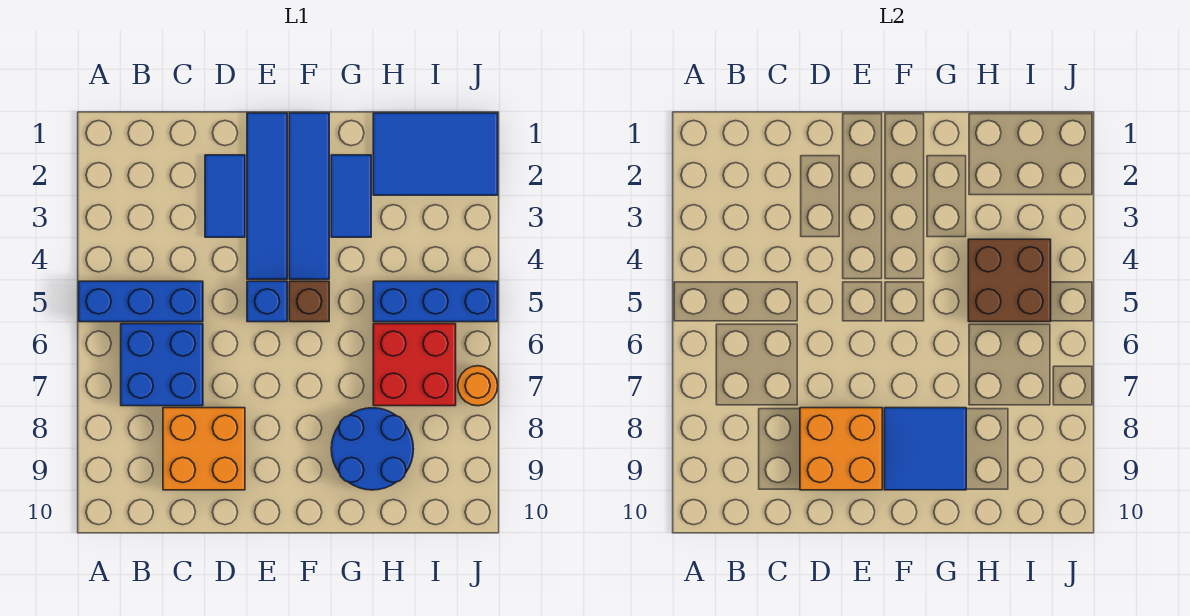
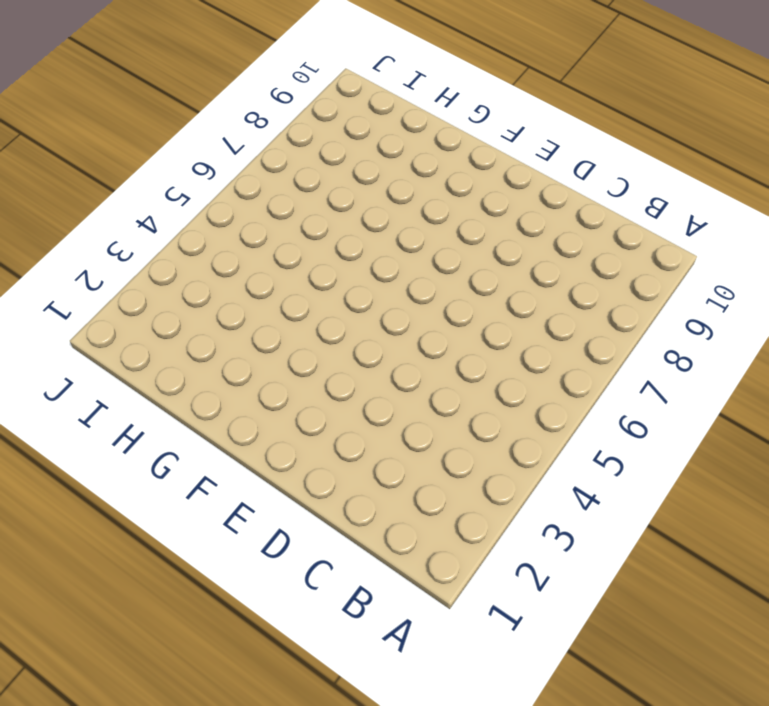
none -> blue 1x3 brick [79,281,203,322]
none -> blue 2x2 brick [121,324,203,406]
none -> orange 2x2 brick [163,408,245,490]

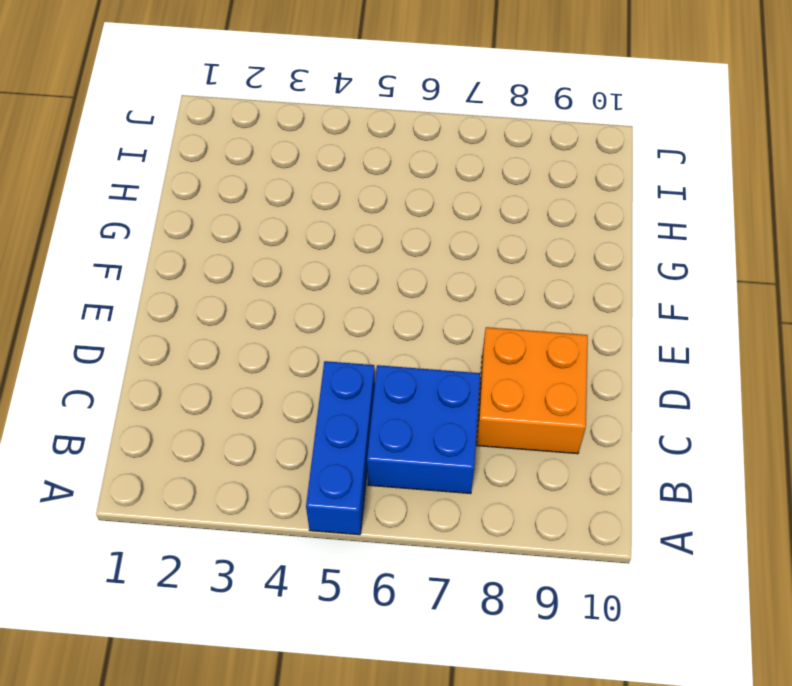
none -> blue 1x2 tile [205,155,245,237]
none -> blue 1x4 tile [247,113,287,279]
none -> blue 1x1 brick [247,281,287,322]

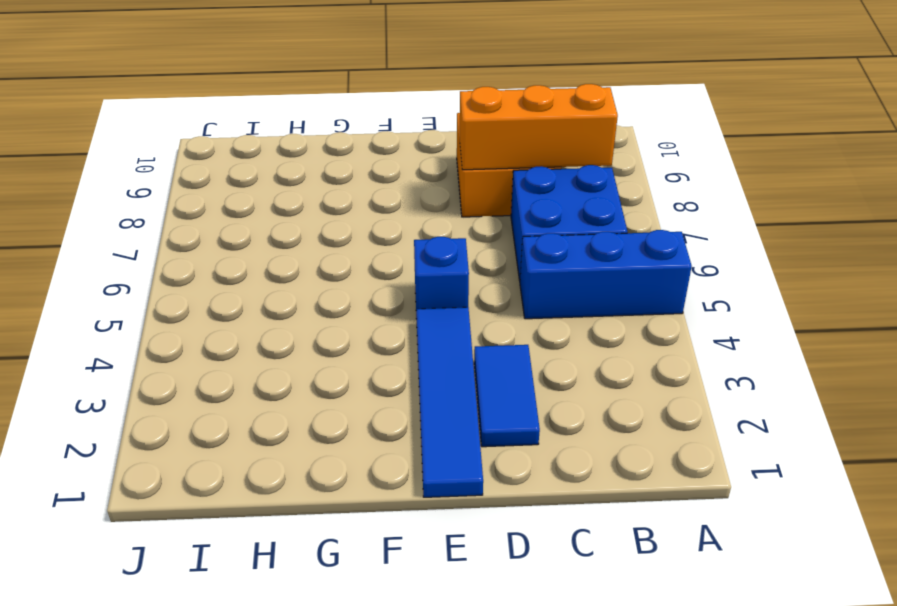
orange 1x3 brick [460,84,618,170] -> orange 2x2 brick [800,408,882,490]
none -> blue 1x4 tile [289,113,329,279]
none -> brown 1x1 brick [289,281,329,322]
none -> blue 1x2 tile [331,155,371,237]

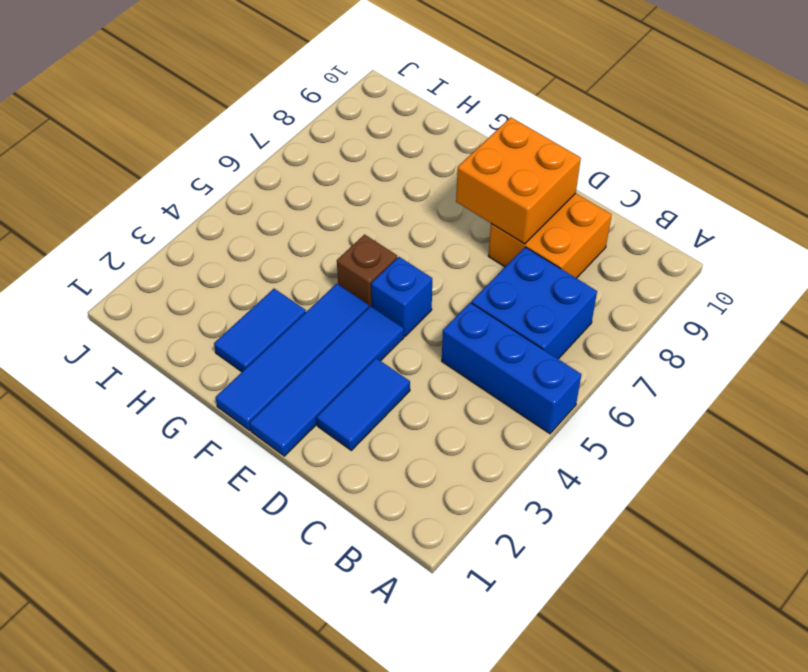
none -> blue 2x2 round brick [331,408,413,490]
none -> blue 2x3 tile [373,113,498,195]
none -> blue 1x3 brick [373,281,498,322]

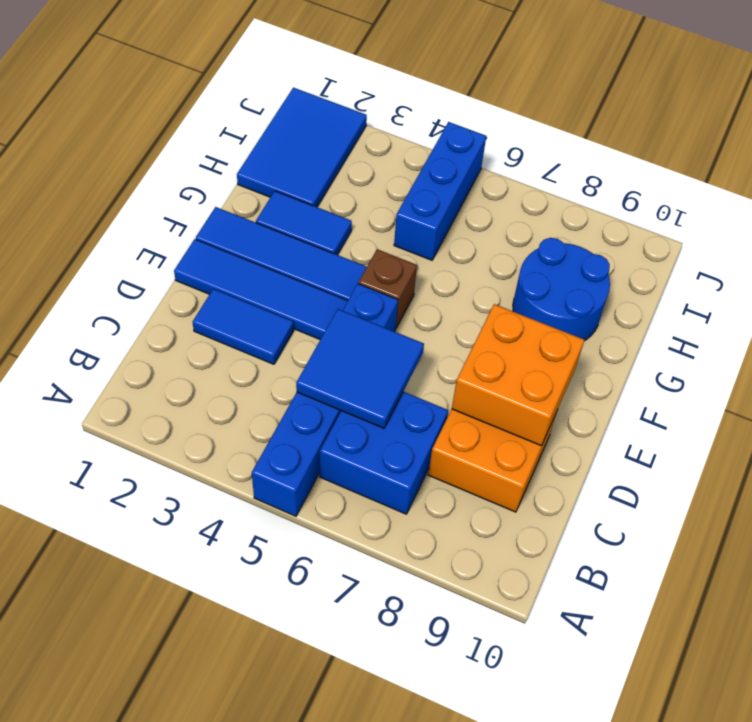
blue 2x2 tile [296,309,424,428] -> blue 2x2 tile moved to [884,408,966,490]
none -> red 2x2 brick [373,324,456,406]
none -> orange 1x1 round brick [458,366,498,406]
none -> brown 2x2 brick [968,239,1051,322]

